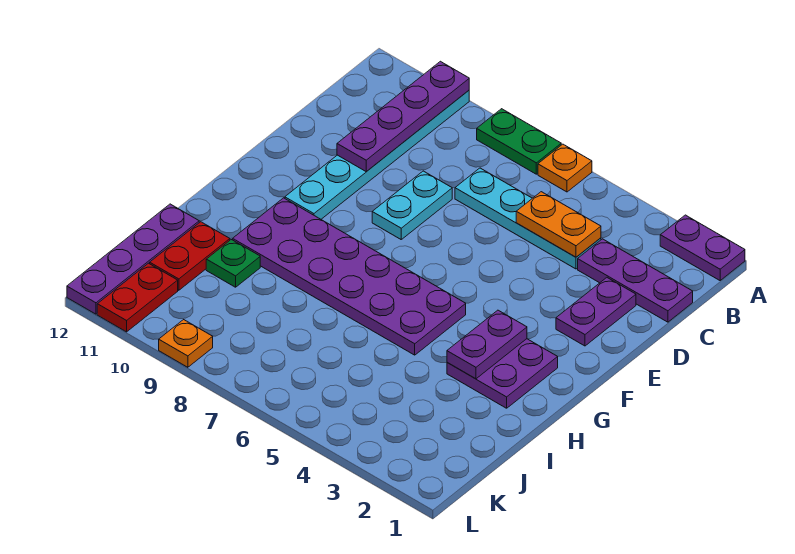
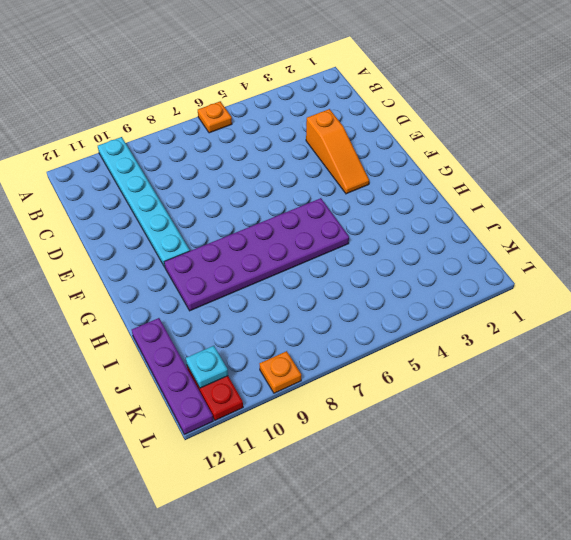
orange 1x3 slope [306,109,369,194] -> none
cyan 1x1 plate [186,346,228,388] -> none
none -> purple 1x2 plate [660,215,745,280]
none -> green 1x2 plate [477,109,561,174]
none -> purple 1x3 plate [578,239,693,322]

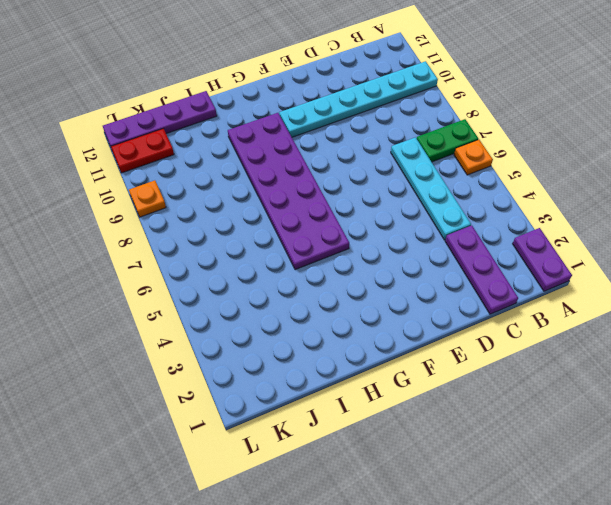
green 1x2 plate [417,119,478,162] -> green 1x2 plate turned to [477,109,561,174]
none -> purple 1x2 plate [556,278,636,346]
none -> cyan 1x2 plate [372,171,452,239]
none -> purple 2x2 plate [447,339,558,408]

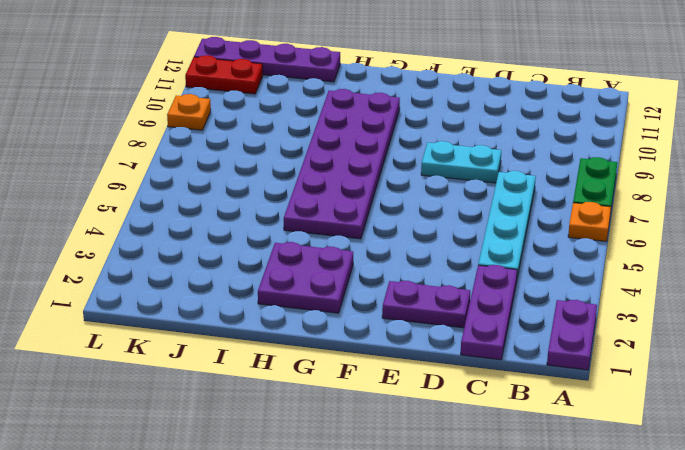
none -> cyan 1x6 plate [285,91,469,219]
none -> green 1x1 plate [206,240,260,287]
none -> red 1x2 plate [150,222,230,290]

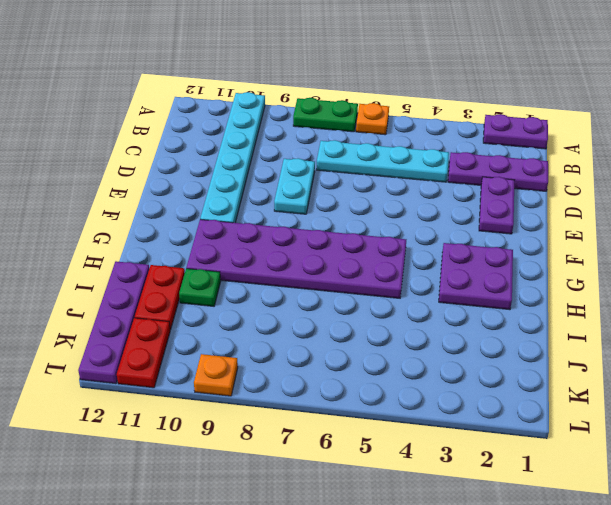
none -> purple 1x4 plate [337,61,469,172]
none -> orange 1x2 plate [516,192,601,257]
none -> purple 1x2 plate [447,310,527,379]

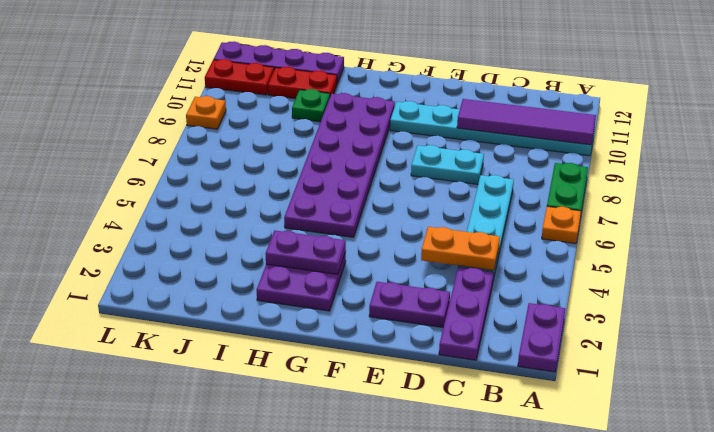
purple 1x4 tile [457,99,596,145] -> purple 1x4 plate [337,61,469,172]
orange 1x2 plate [421,227,500,270] -> orange 1x2 plate turned to [516,192,601,257]

